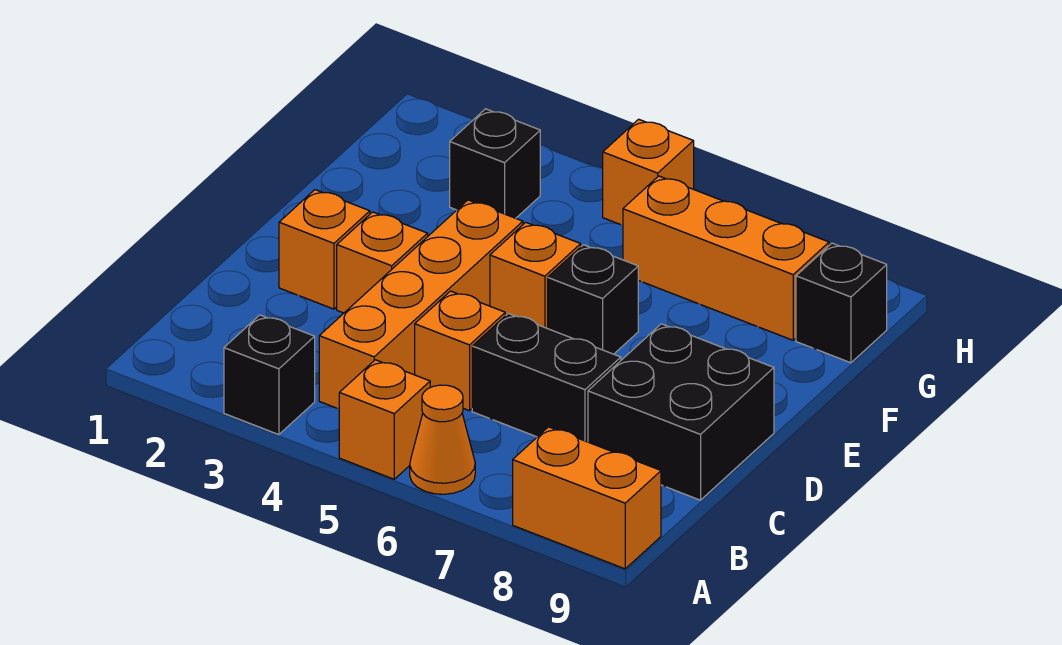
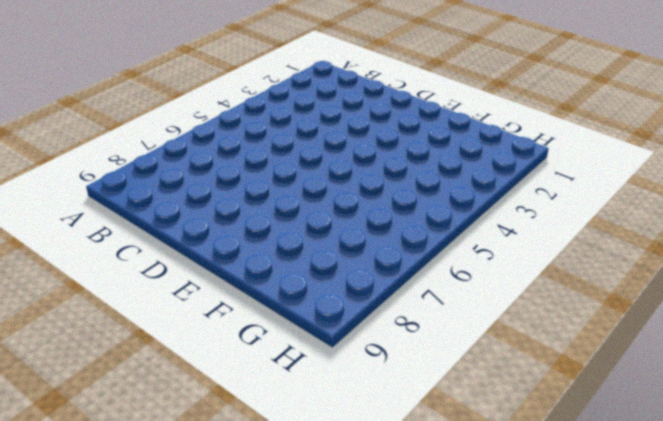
none -> black 1x1 brick [224,315,315,435]
none -> orange 1x1 brick [339,360,430,479]
none -> orange 1x1 cone [410,385,475,494]

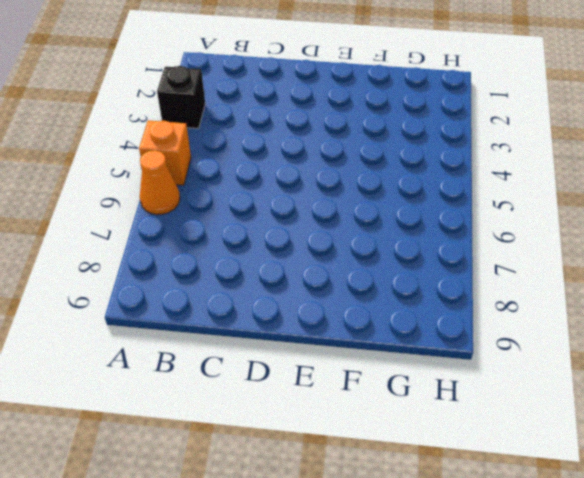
none -> orange 1x2 brick [513,427,661,569]
none -> orange 1x4 brick [319,200,523,409]
none -> orange 1x1 brick [415,291,505,411]

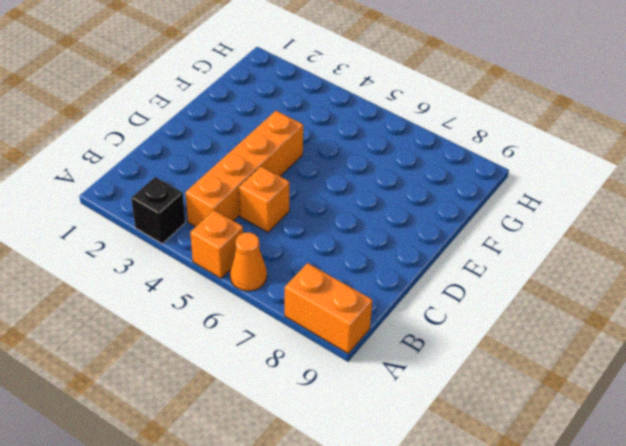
none -> black 1x2 brick [472,314,621,442]
none -> black 2x2 brick [588,324,774,500]
none -> orange 1x1 brick [279,190,370,309]

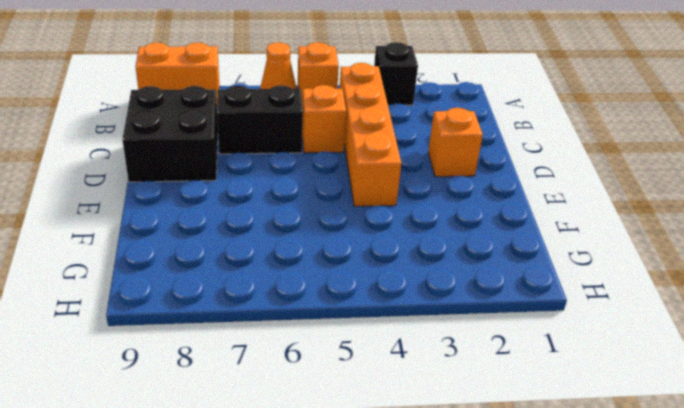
none -> orange 1x1 brick [337,212,428,313]
none -> orange 1x1 brick [490,222,581,328]
none -> black 1x1 brick [548,245,638,354]

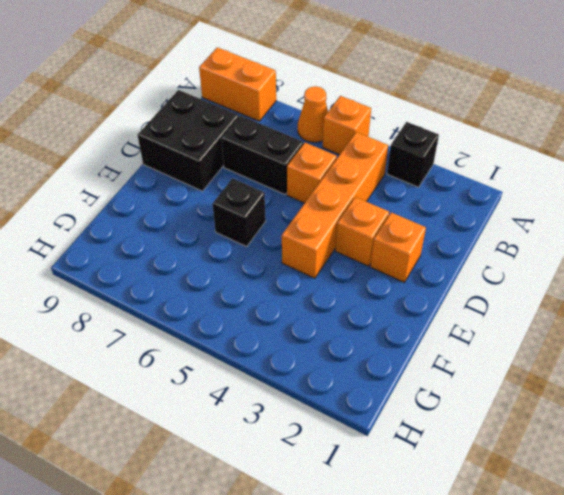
none -> orange 1x1 brick [490,222,581,328]
none -> black 1x1 brick [450,109,540,218]
none -> orange 1x3 brick [623,176,829,340]

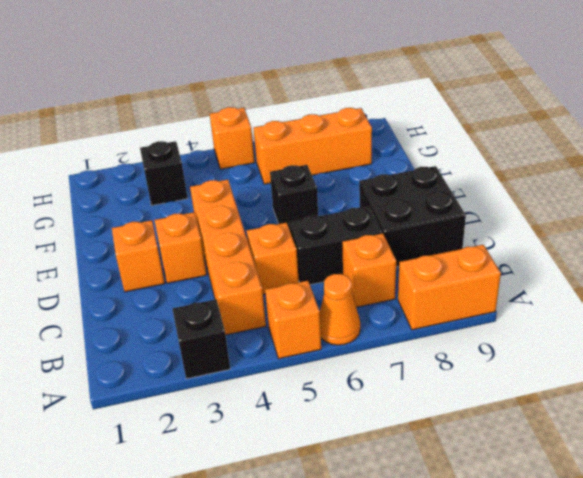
orange 1x1 brick [342,233,396,307] -> orange 1x1 brick moved to [490,222,581,328]
none -> black 1x1 brick [796,243,887,363]

